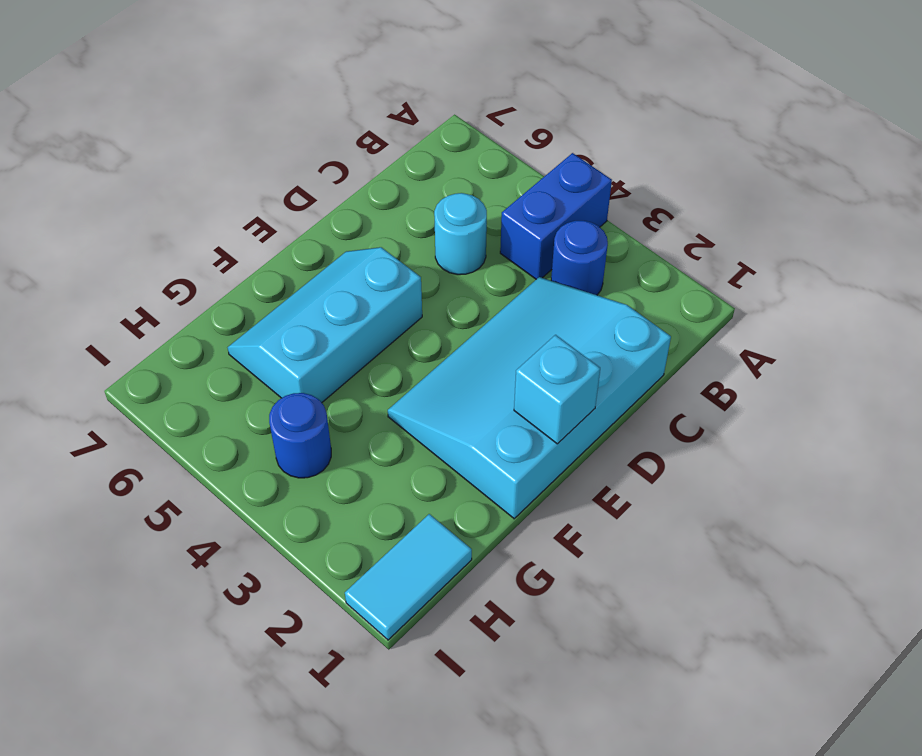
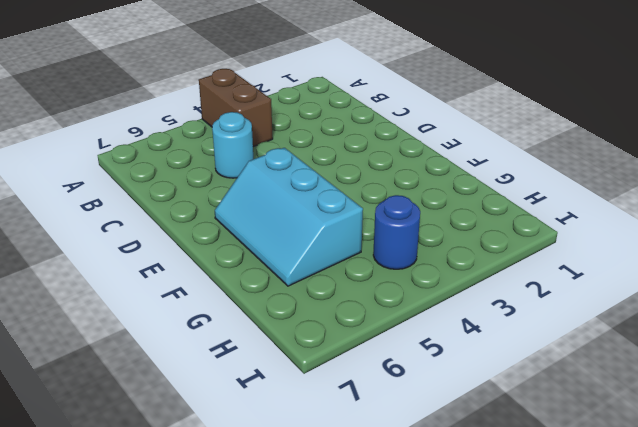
brown 1x2 brick [199,69,273,147] -> blue 1x2 brick [500,153,612,279]
none -> blue 1x1 round brick [551,221,608,295]
none -> cyan 3x4 slope [388,277,671,519]

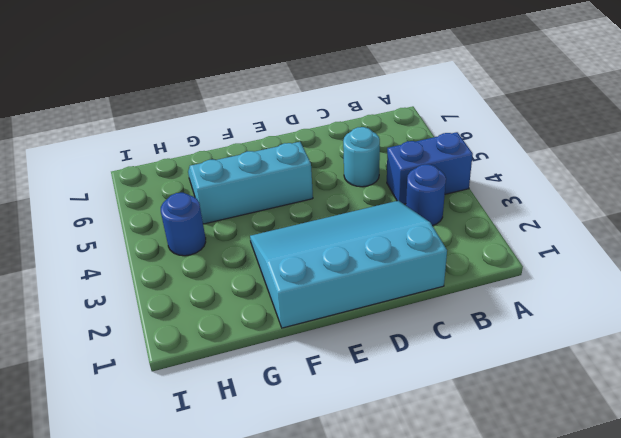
none -> cyan 1x2 tile [345,514,472,640]
none -> cyan 1x1 brick [514,335,600,444]

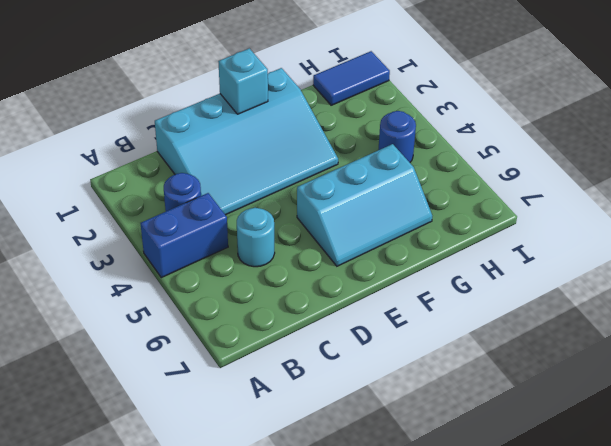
blue 1x2 tile [313,51,390,105] -> cyan 1x2 tile [345,514,472,640]

